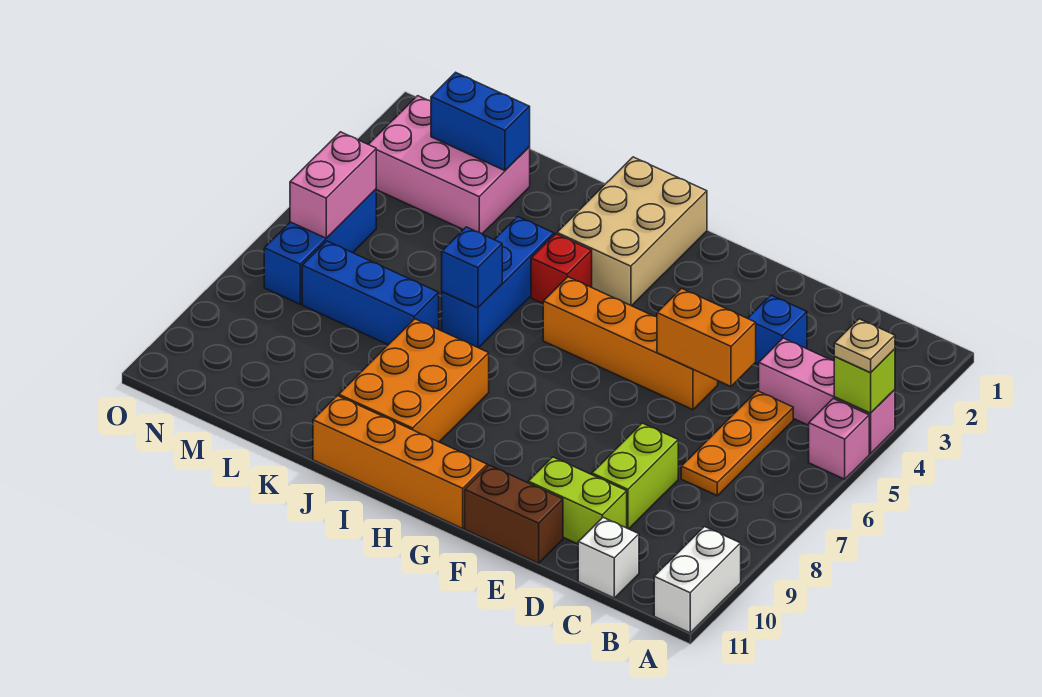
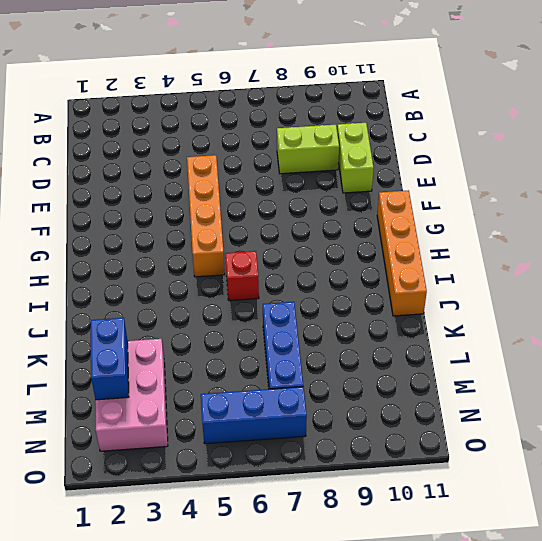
red 1x1 brick [225,251,259,301] -> red 1x1 brick moved to [531,234,592,303]
none -> pink 1x3 brick [759,338,895,454]
none -> pink 1x1 brick [809,399,869,479]
none -> white 1x2 brick [654,527,741,633]

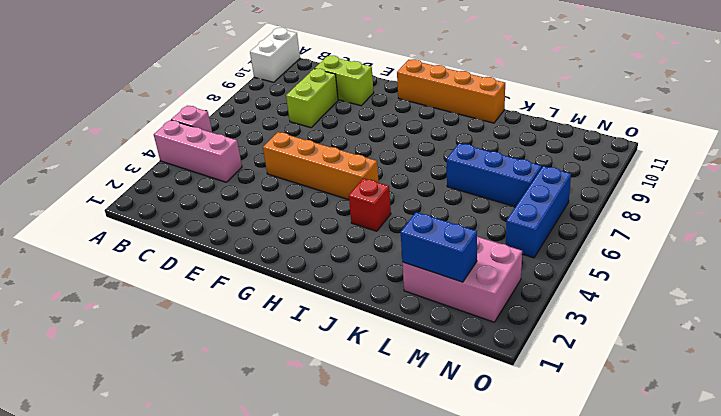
none -> orange 1x3 plate [681,391,793,496]
none -> white 1x1 brick [578,518,639,598]
none -> blue 1x1 brick [748,295,807,365]

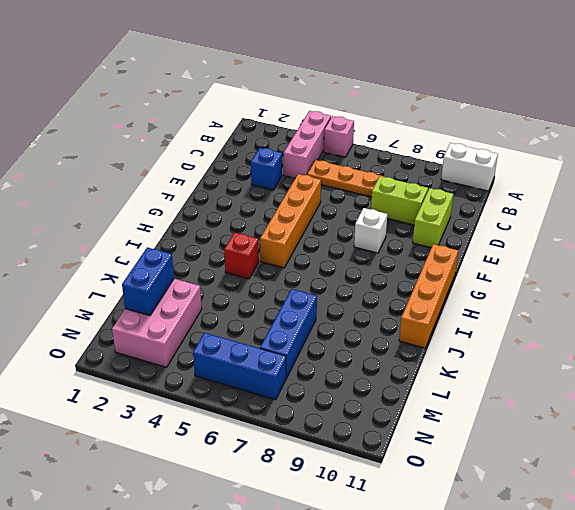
white 1x1 brick [354,208,387,253] -> white 1x1 brick moved to [578,518,639,598]
none -> brown 1x2 brick [465,465,563,563]
none -> tan 2x3 brick [557,157,707,306]
none -> orange 2x3 brick [339,319,489,442]

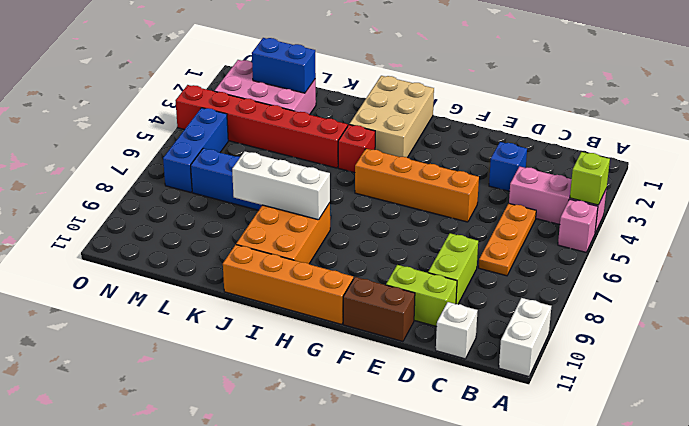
white 1x3 brick [232,151,330,220] -> none
red 1x6 brick [176,85,348,168] -> blue 1x3 brick [442,217,554,348]
none -> orange 1x2 brick [657,288,756,387]
none -> blue 1x1 brick [442,227,502,308]
none -> pink 1x2 brick [290,132,376,238]

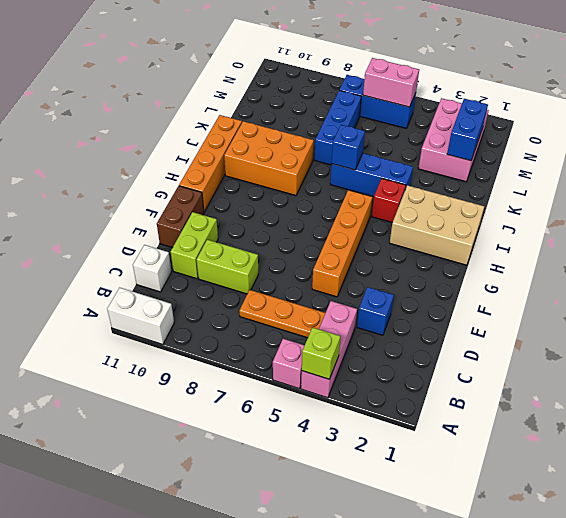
none -> orange 1x2 brick [657,288,756,387]
none -> tan 1x1 plate [834,319,895,373]

